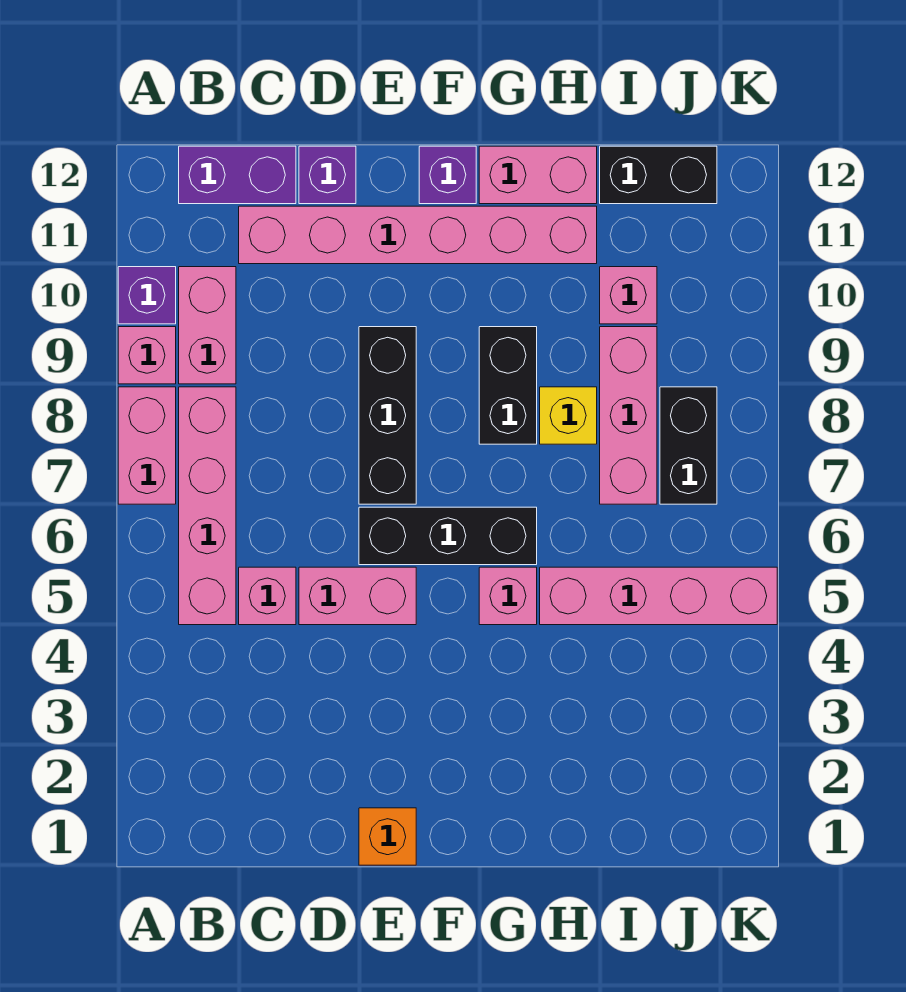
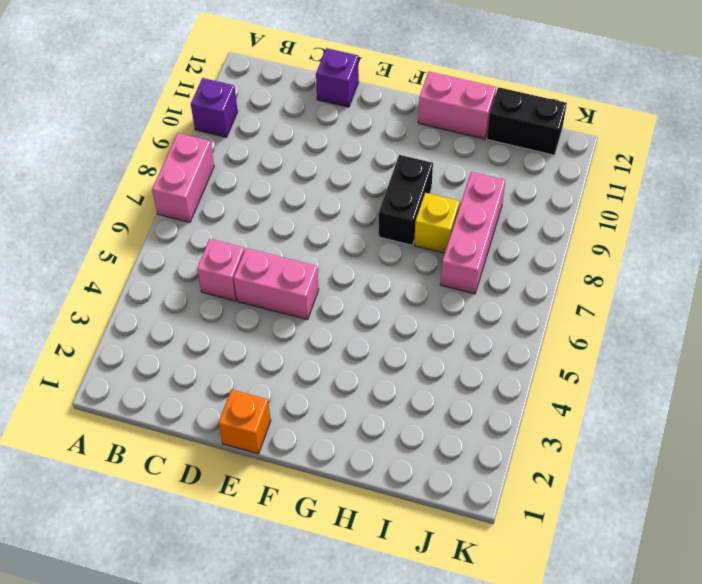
none -> pink 1x1 brick [118,327,176,384]
none -> pink 1x4 brick [179,387,236,625]
none -> pink 1x2 brick [179,267,236,384]

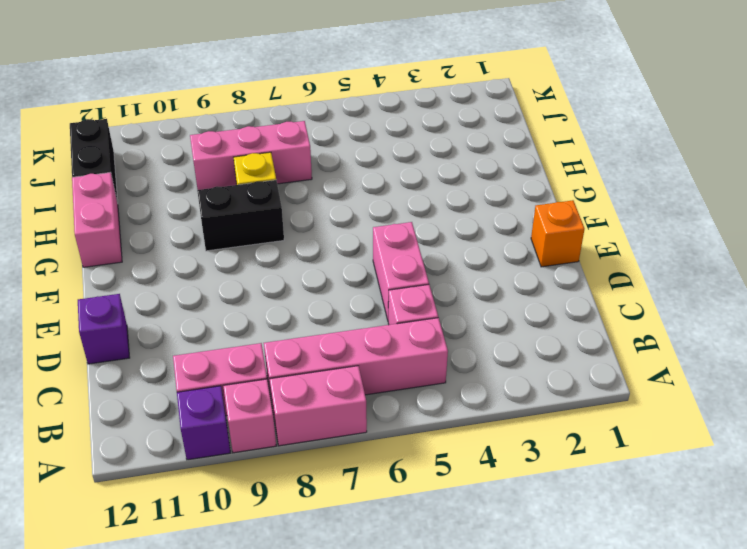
none -> purple 1x2 brick [179,146,296,204]
none -> pink 1x6 brick [239,206,597,264]
none -> black 1x3 brick [359,507,537,565]

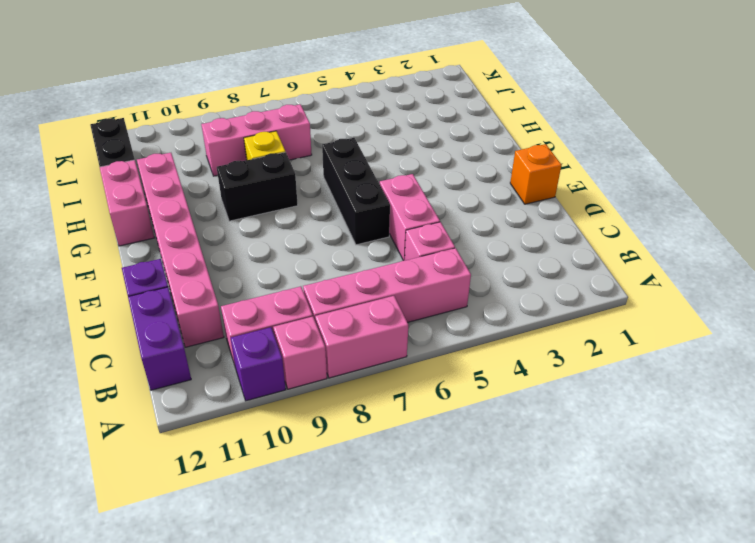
none -> black 1x3 brick [359,327,416,504]
none -> purple 1x1 brick [419,146,476,204]
none -> pink 1x1 brick [479,567,537,625]

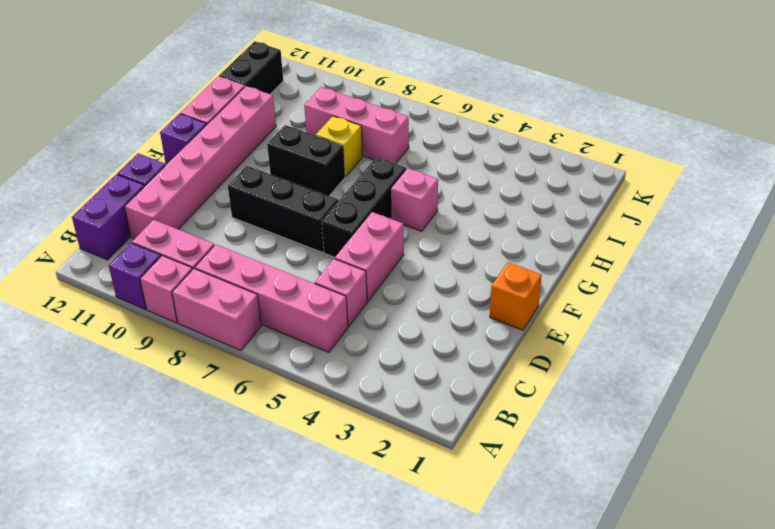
none -> pink 1x4 brick [540,567,777,625]
none -> pink 1x1 brick [600,267,657,324]
none -> black 1x2 brick [660,387,717,504]

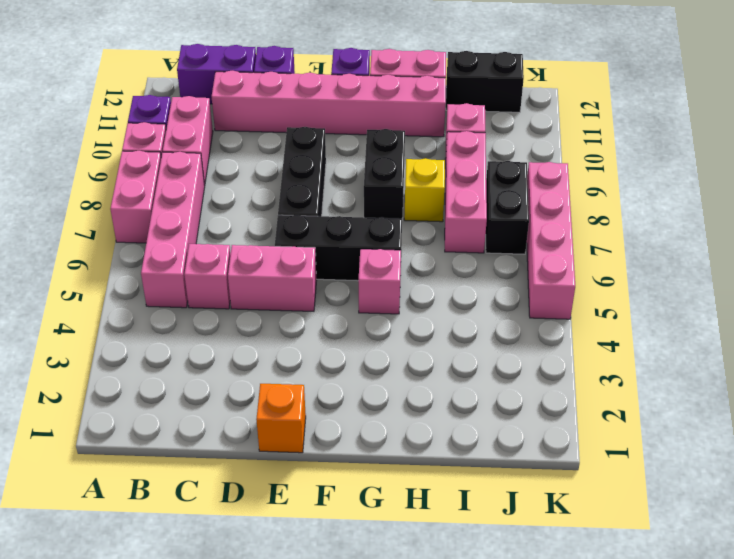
pink 1x4 brick [527,162,575,319] -> pink 1x4 brick turned to [540,567,777,625]

